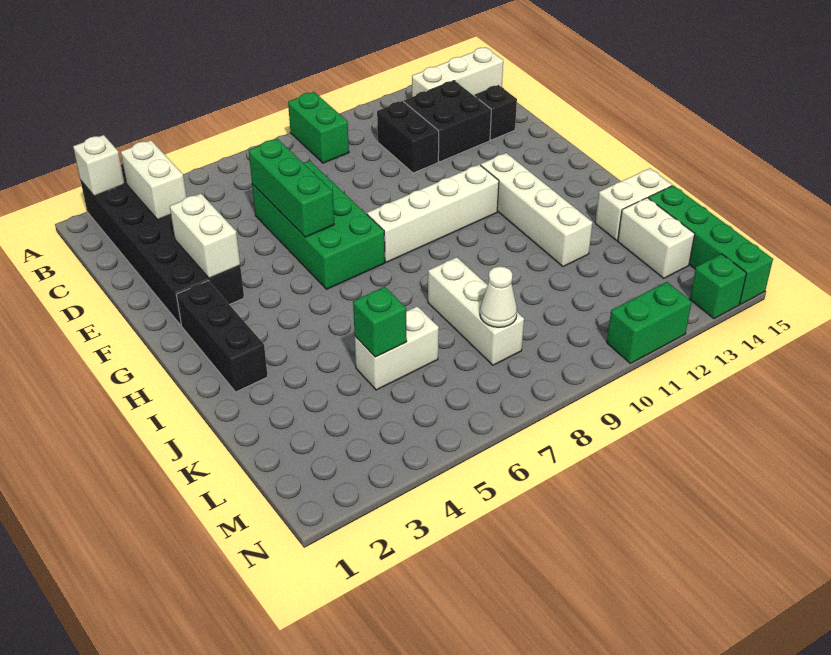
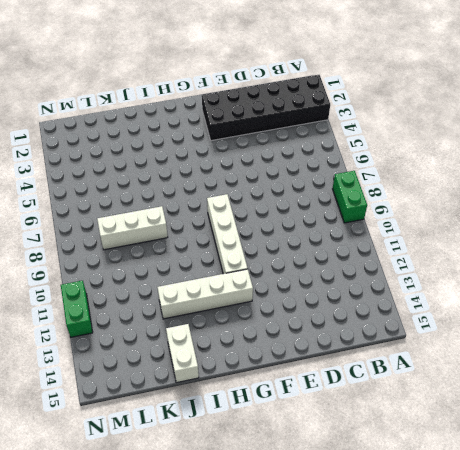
green 1x2 brick [333,171,367,223] -> green 1x2 brick turned to [288,92,349,163]
none -> white 1x3 brick [412,47,503,97]
none -> black 1x2 brick [377,101,439,173]
none -> black 2x2 brick [404,81,491,162]

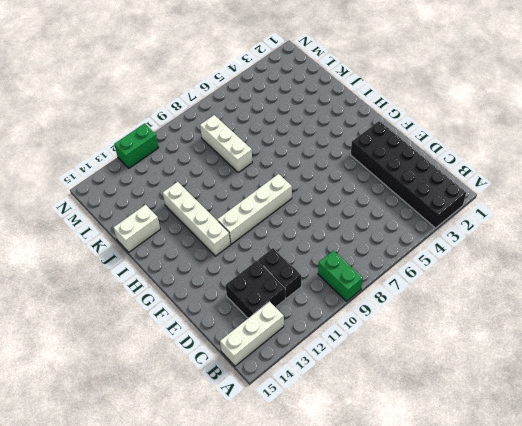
none -> green 2x4 brick [252,161,385,289]
none -> black 1x1 brick [474,85,517,140]
none -> black 1x3 brick [177,281,268,392]

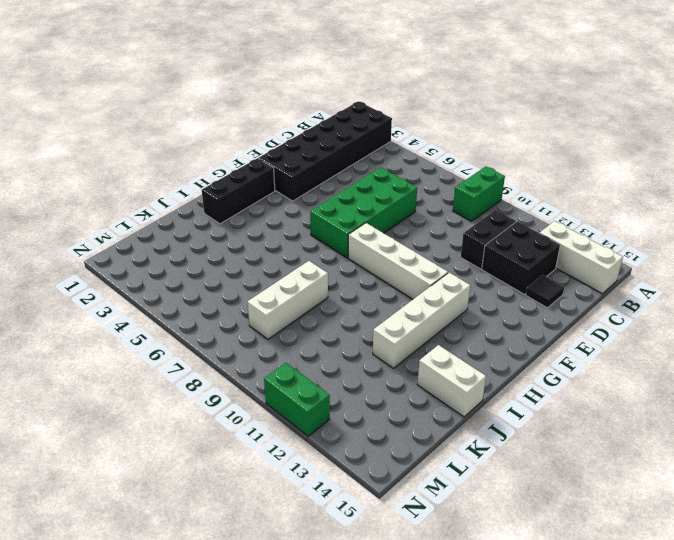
black 1x1 tile [526,275,564,308] -> black 1x1 brick [474,85,517,140]
none -> white 1x2 brick [355,306,439,390]
none -> white 1x2 brick [618,198,695,278]
none -> green 1x4 brick [649,185,773,304]

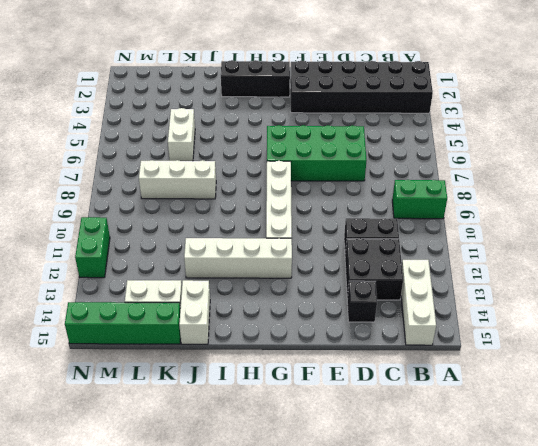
none -> green 1x1 brick [690,254,746,319]
none -> white 1x1 brick [73,135,124,196]
none -> white 1x2 brick [121,140,186,220]

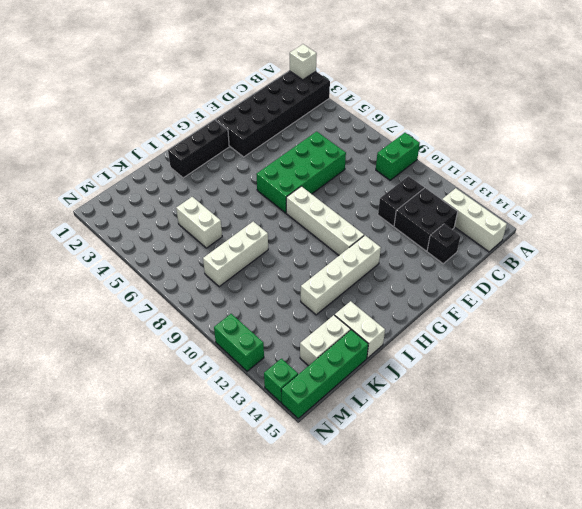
none -> white 1x2 brick [121,140,186,220]
none -> green 1x3 brick [249,139,334,237]
none -> white 1x2 brick [170,194,240,279]

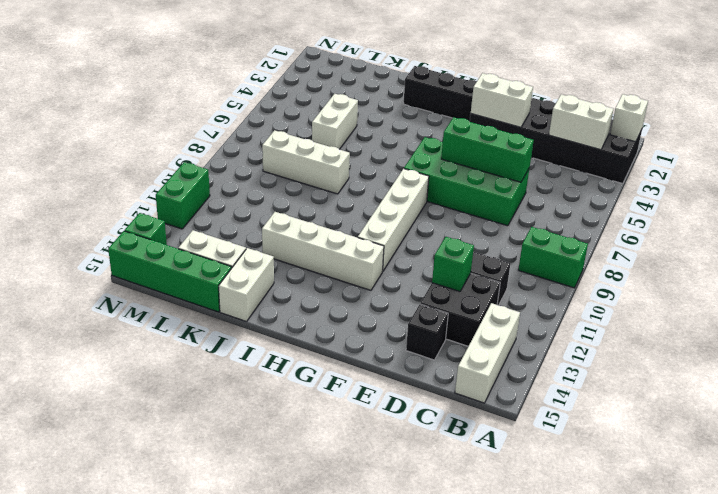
green 1x1 brick [432,237,474,291] -> green 1x1 brick moved to [353,287,407,357]
none -> white 1x1 cone [480,266,517,327]

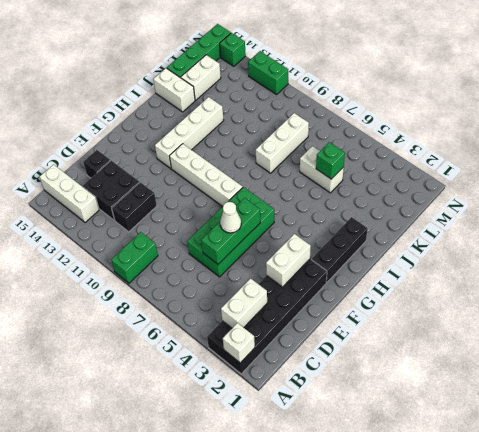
white 1x1 cone [220,202,241,233] -> white 1x1 cone moved to [480,266,517,327]

